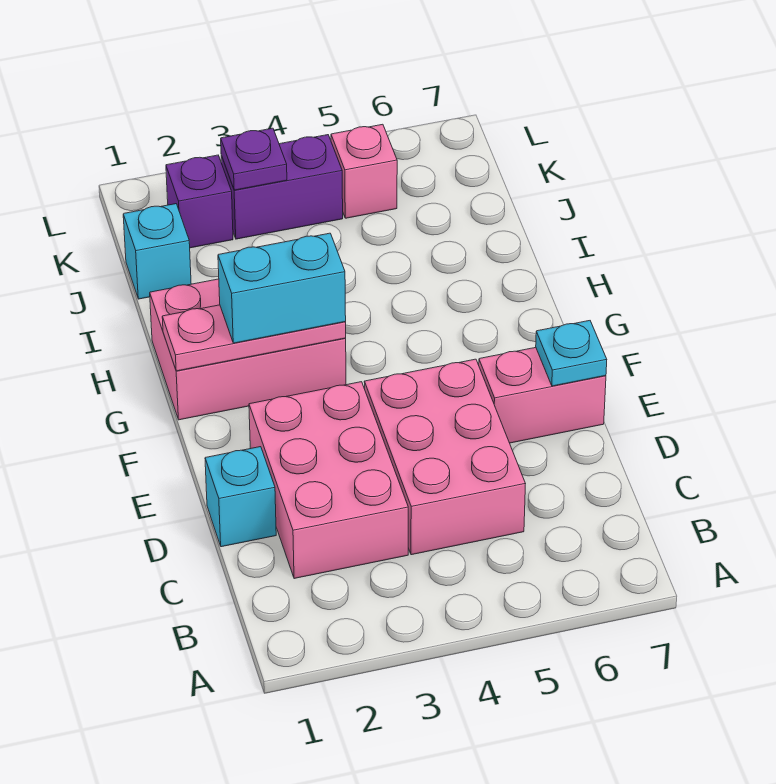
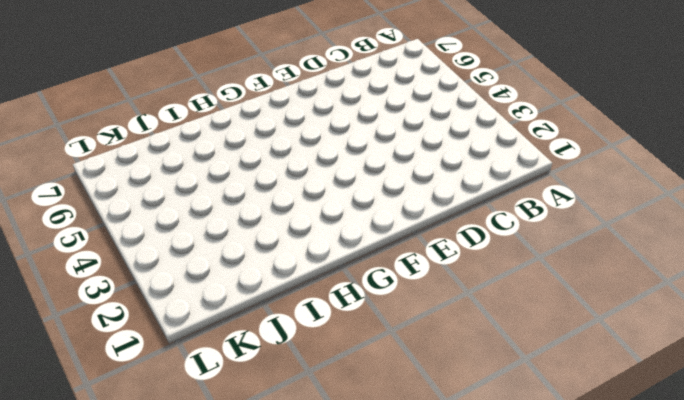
none -> pink 2x3 brick [249,382,408,579]
none -> pink 2x3 brick [364,359,525,555]
none -> cyan 1x1 brick [205,447,276,547]

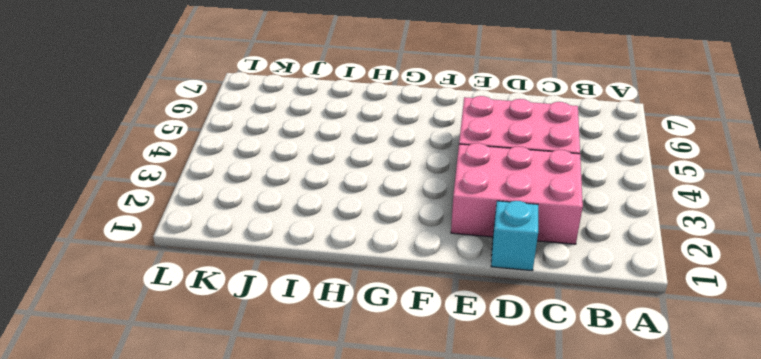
none -> pink 1x2 brick [479,348,606,443]
none -> pink 2x3 brick [150,279,346,420]
none -> cyan 1x1 brick [123,204,191,299]

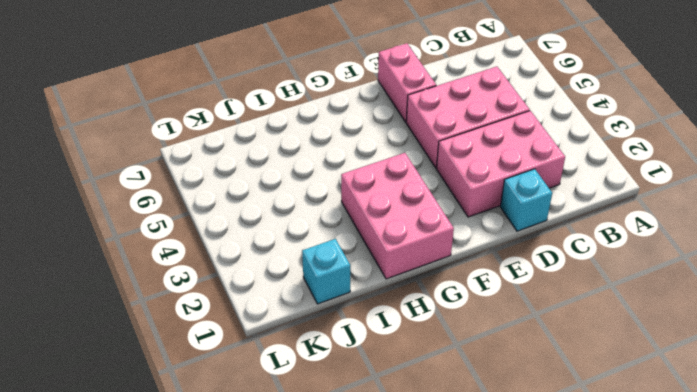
none -> purple 1x1 brick [166,155,233,248]
none -> purple 1x2 brick [221,135,343,239]
none -> pink 1x1 brick [331,124,397,218]

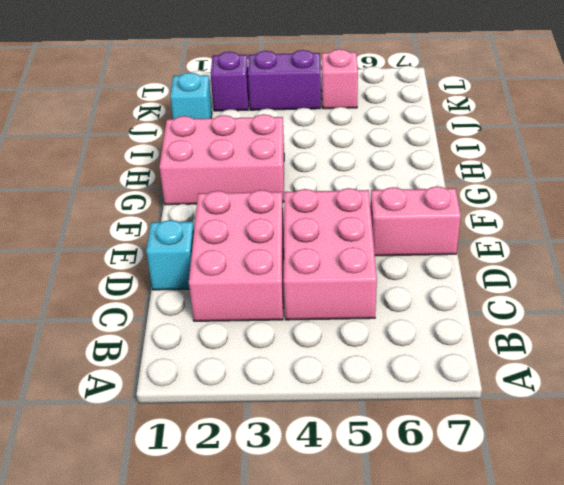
none -> cyan 1x1 plate [536,321,607,386]
none -> pink 1x3 plate [162,305,346,371]
none -> purple 1x1 plate [221,128,287,190]

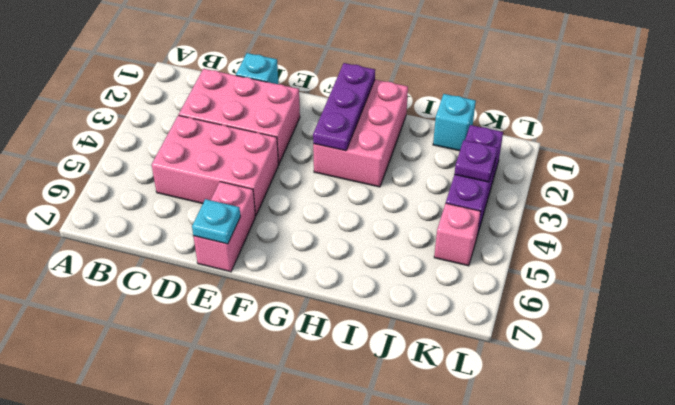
purple 1x3 plate [313,63,375,151] -> pink 1x3 plate [162,305,346,371]
none -> cyan 1x2 brick [218,233,346,343]

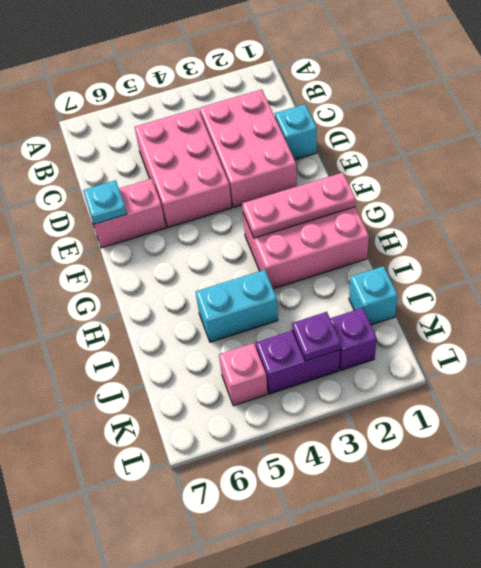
cyan 1x2 brick [196,270,278,342] -> cyan 1x2 brick moved to [218,233,346,343]

